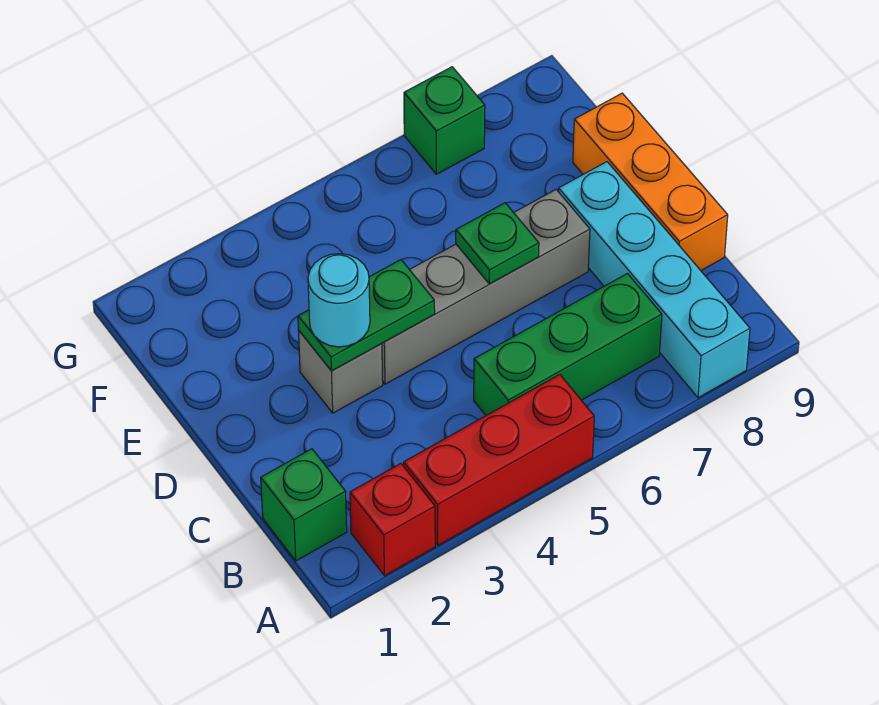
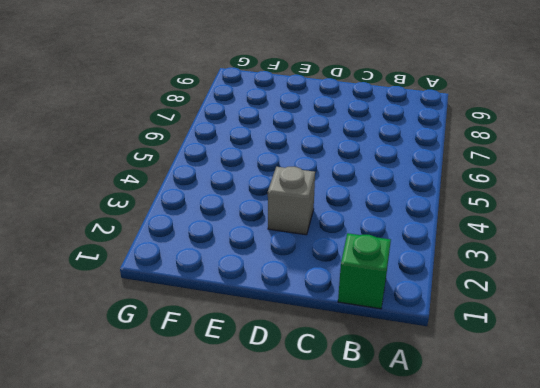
none -> red 1x1 brick [350,464,435,576]
none -> red 1x3 brick [404,375,594,545]
none -> cyan 1x4 brick [559,162,750,398]

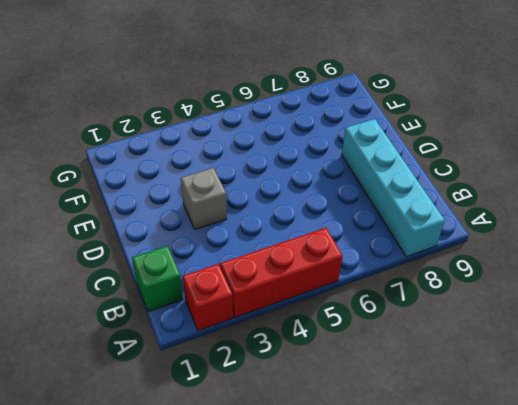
none -> green 1x3 brick [474,274,662,415]
none -> orange 1x3 brick [573,93,728,270]
none -> grey 1x4 brick [382,190,590,384]

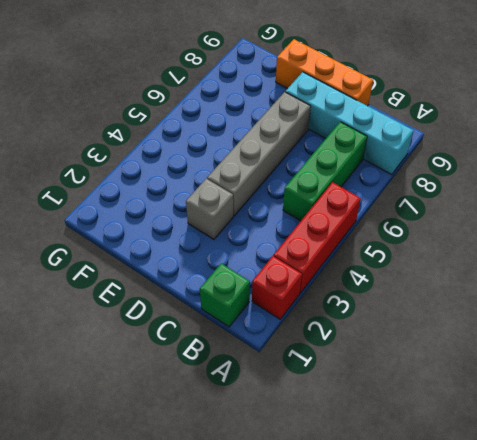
none -> green 1x1 brick [404,67,485,174]
none -> green 1x2 plate [298,260,435,371]
none -> green 1x1 plate [456,203,539,284]

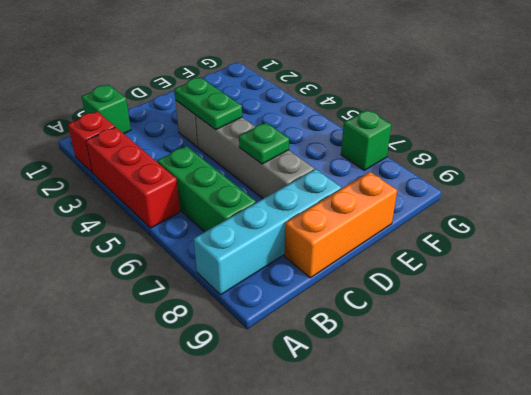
none -> cyan 1x1 round brick [308,254,370,347]

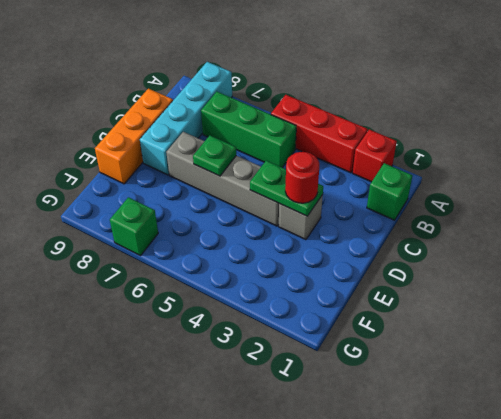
red 1x1 round brick [285,152,319,203] -> cyan 1x1 round brick [308,254,370,347]

